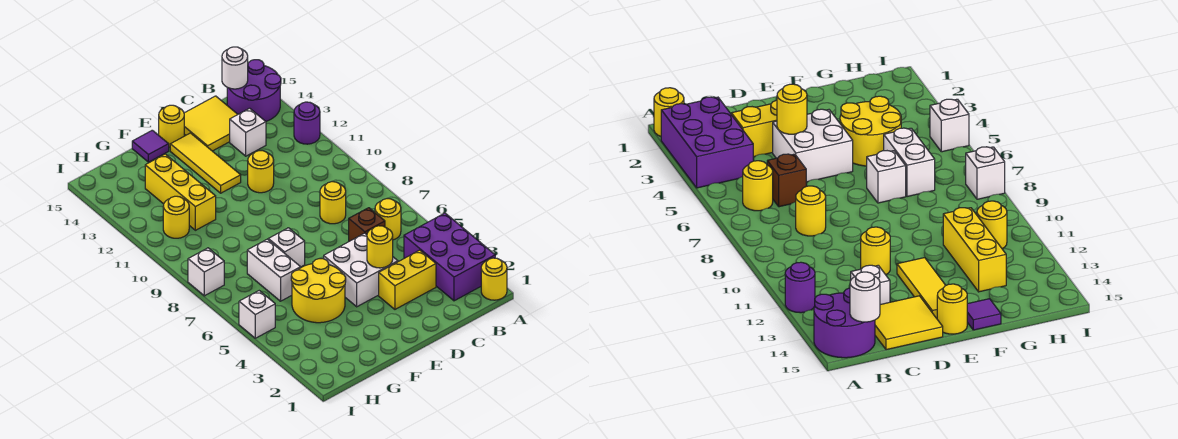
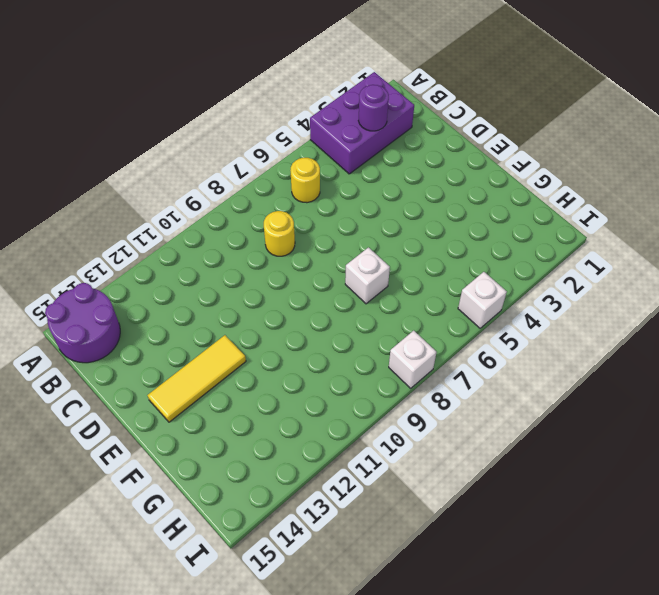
purple 1x1 round brick [358,85,389,131] -> purple 1x1 round brick moved to [294,102,320,144]
none -> yellow 1x1 round brick [481,258,507,300]
none -> yellow 1x2 brick [379,250,436,309]
none -> brown 1x1 brick [349,208,385,241]

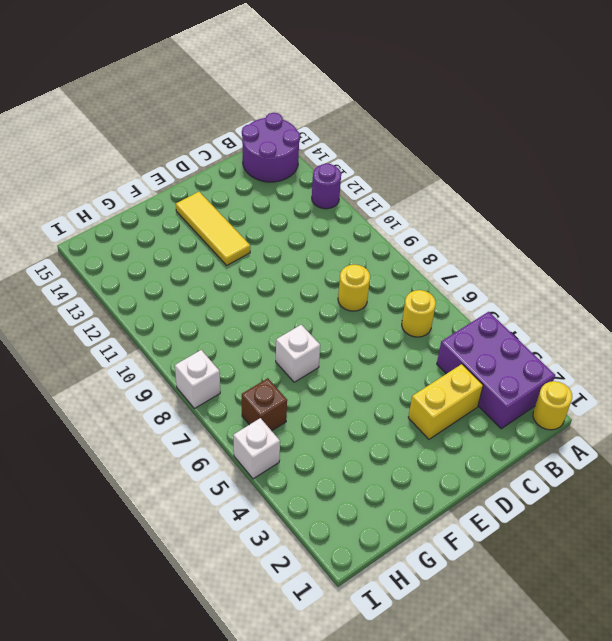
brown 1x1 brick [242,378,287,431] -> brown 1x1 brick moved to [349,208,385,241]
none -> white 1x1 brick [230,108,266,156]
none -> yellow 2x2 tile [184,96,238,151]
none -> white 2x2 brick [324,233,398,307]

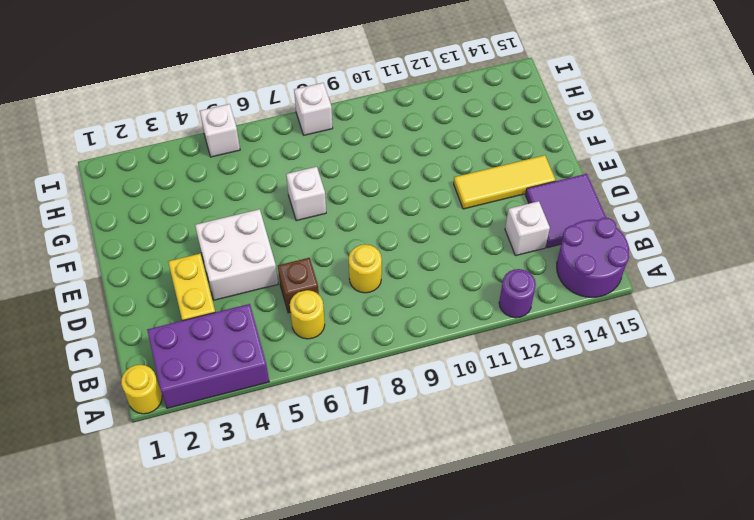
purple 2x2 tile [526,174,606,248] -> yellow 2x2 tile [184,96,238,151]
none -> yellow 1x1 round brick [248,151,274,193]
none -> yellow 1x1 round brick [159,105,184,147]
none -> yellow 2x2 round brick [291,259,346,323]

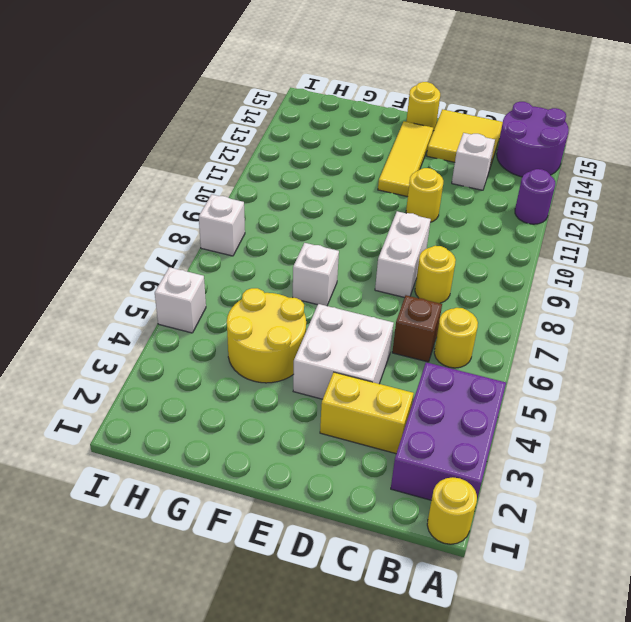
white 1x2 brick [375,211,431,298] -> white 1x2 brick moved to [247,239,301,301]
none -> purple 1x1 tile [132,130,169,162]
none -> yellow 1x3 brick [145,154,216,230]
none -> yellow 1x1 round brick [163,196,189,238]

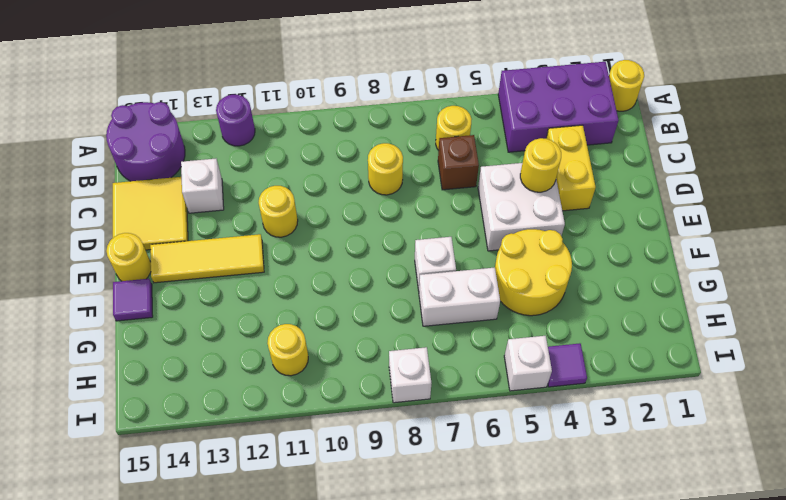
purple 1x1 tile [548,343,587,387] -> none
none -> yellow 1x3 brick [145,154,216,230]
none -> white 1x1 round brick [222,47,248,89]

